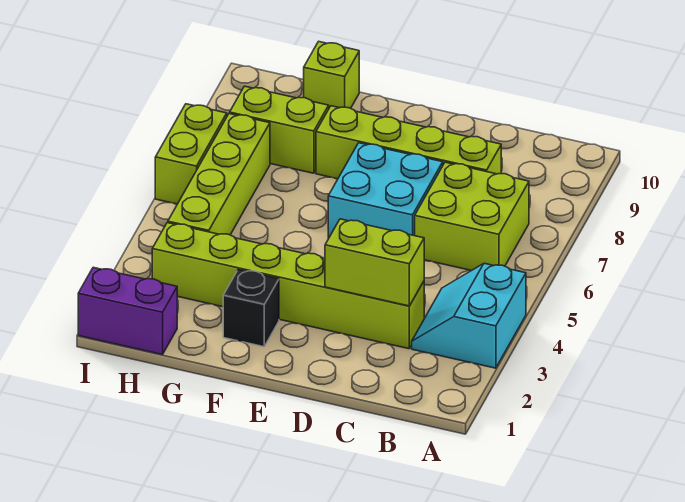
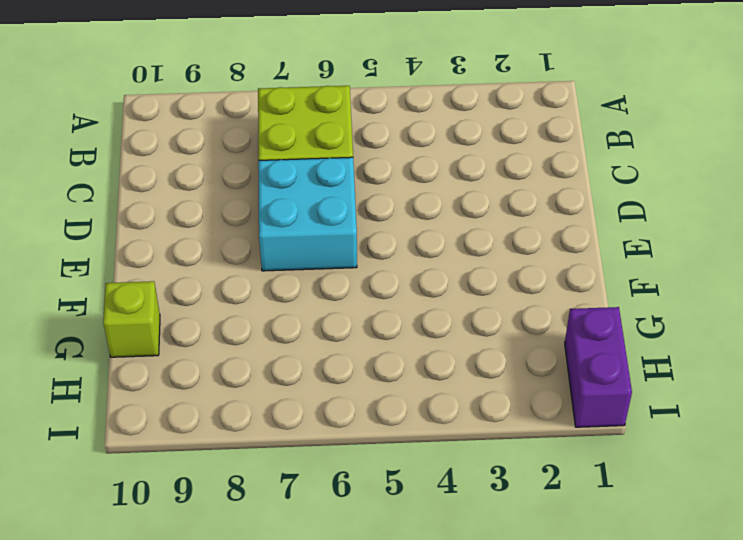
none -> cyan 2x2 slope [412,263,526,368]
none -> lime 1x6 brick [152,223,424,349]
none -> lime 1x4 brick [316,106,501,179]

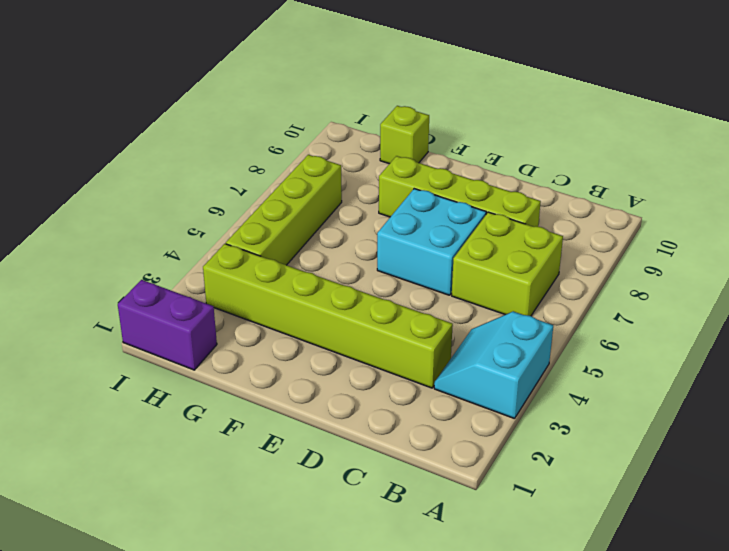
none -> black 1x1 brick [223,269,279,347]
none -> lime 1x2 brick [230,86,329,173]
none -> lime 1x2 brick [155,104,227,204]

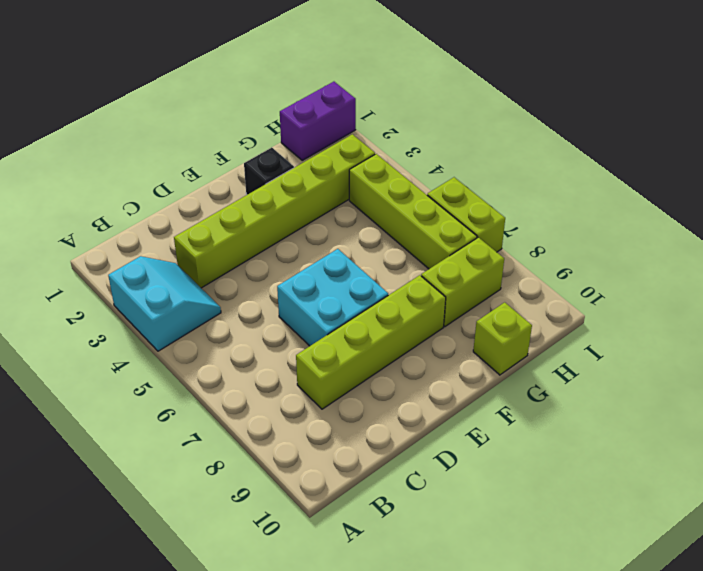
none -> lime 2x2 brick [415,162,529,271]
none -> lime 1x2 brick [325,219,424,306]

